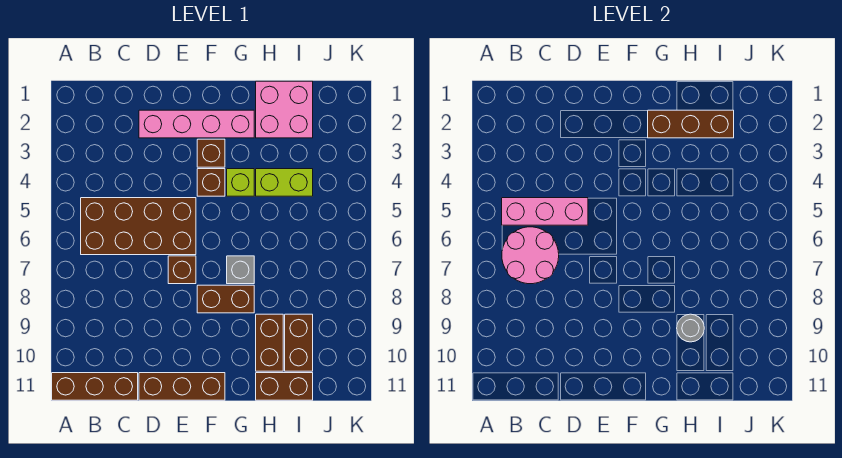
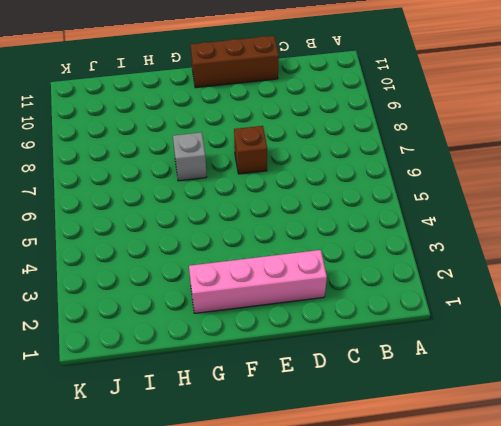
none -> brown 1x3 brick [52,373,138,400]
none -> brown 2x4 brick [81,198,196,255]
none -> brown 1x1 brick [197,139,225,167]

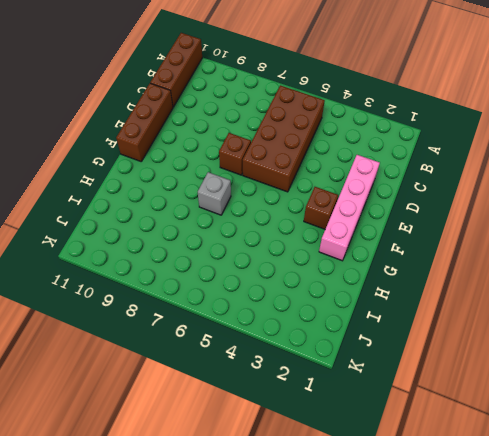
none -> brown 1x1 brick [197,169,225,196]
none -> brown 1x2 brick [197,285,254,313]
none -> lime 1x1 brick [227,169,254,196]

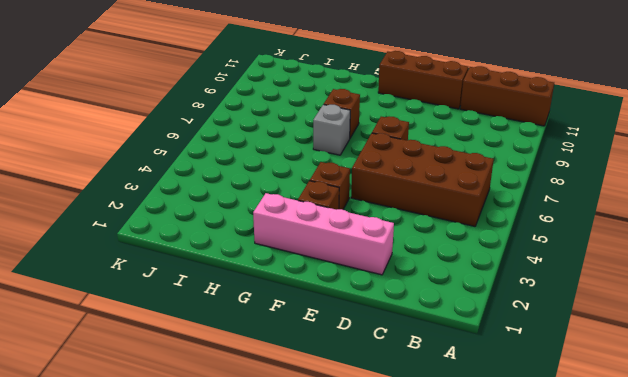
brown 1x1 brick [324,89,360,138] -> brown 1x2 brick [197,285,254,313]
none -> lime 1x1 brick [227,169,254,196]
none -> pink 2x2 brick [256,81,313,138]
none -> lime 1x2 brick [256,169,313,196]

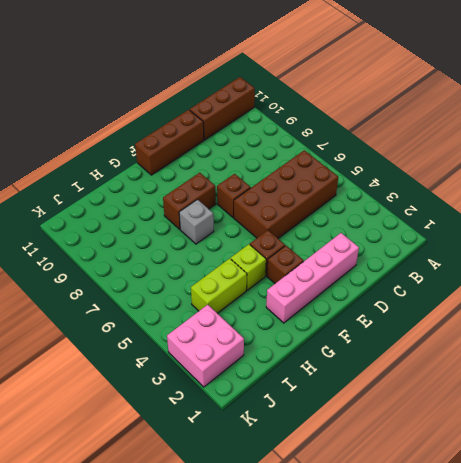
pink 2x2 brick [167,305,244,387] -> pink 2x2 brick moved to [256,81,313,138]
none -> brown 1x2 brick [256,314,283,371]
none -> brown 1x2 brick [256,373,313,400]
none -> brown 1x2 brick [285,314,313,371]

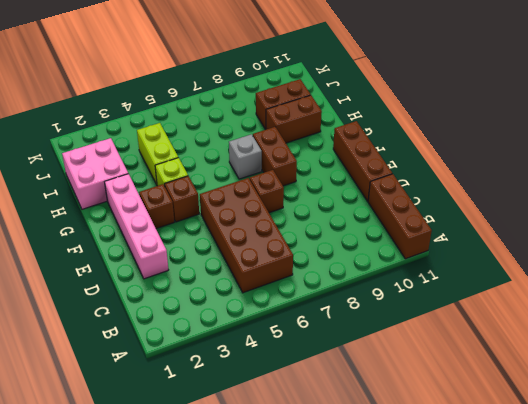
none -> brown 1x2 brick [256,373,313,400]
none -> pink 1x3 brick [502,198,588,225]
none -> pink 2x2 round brick [502,227,559,284]

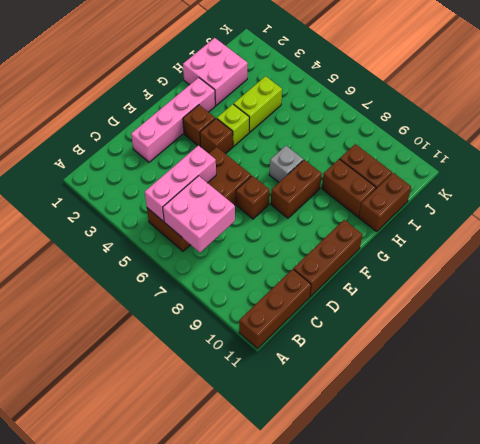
pink 2x2 brick [163,176,235,252] -> pink 2x2 round brick [502,227,559,284]
none -> brown 1x3 brick [648,110,734,138]
none -> grey 1x1 round brick [677,314,704,342]

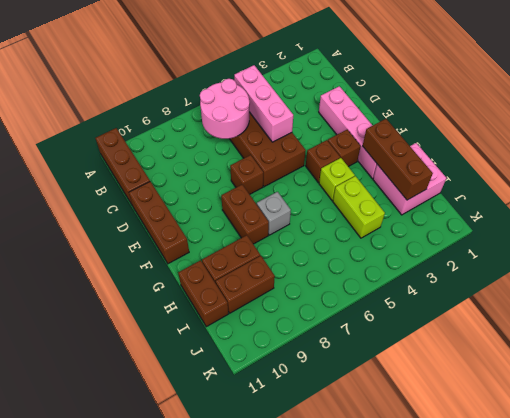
none -> grey 1x1 round brick [677,314,704,342]

